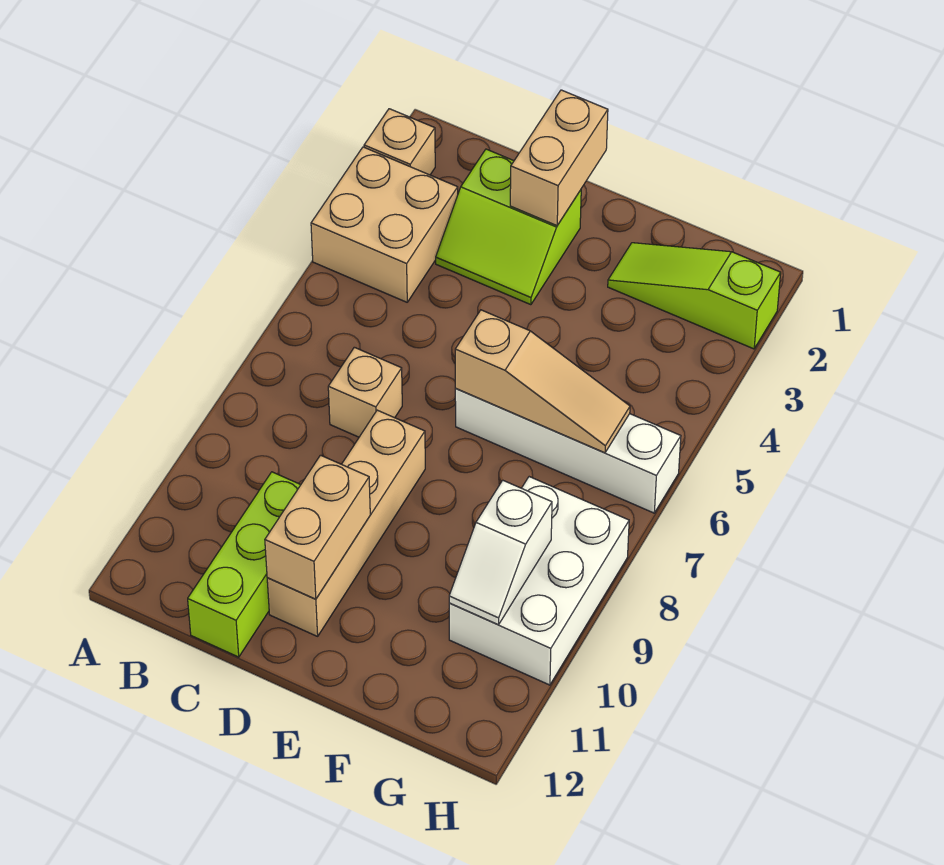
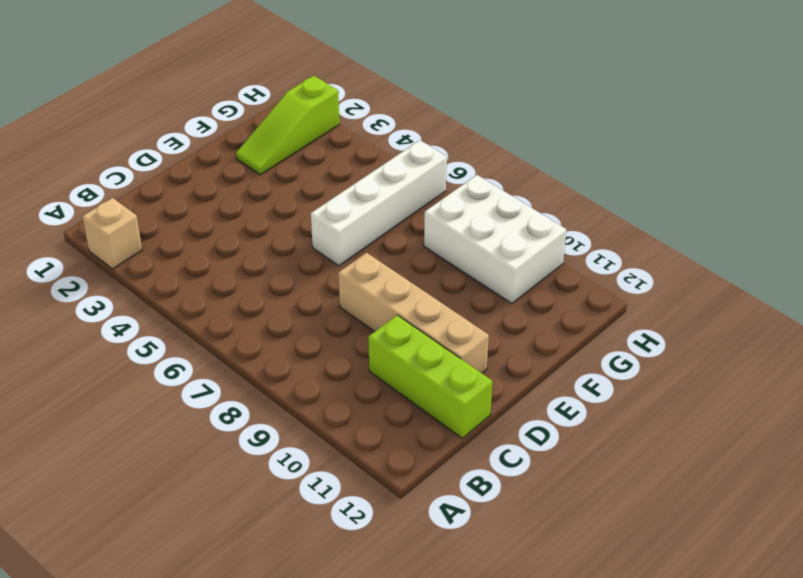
none -> tan 2x2 brick [311,147,458,302]
none -> lime 2x2 slope [436,149,581,305]
none -> tan 1x1 brick [328,347,402,437]

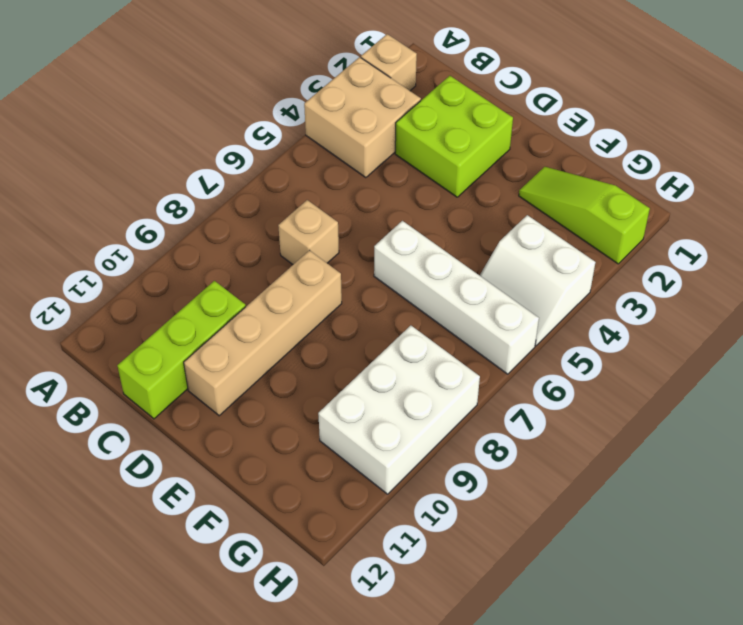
lime 2x2 brick [395,76,513,197] -> lime 2x2 slope [436,149,581,305]
white 2x2 slope [480,215,596,346] -> none
none -> tan 1x2 brick [510,90,608,226]
none -> tan 1x2 brick [265,455,370,599]
none -> tan 1x3 slope [455,310,630,453]

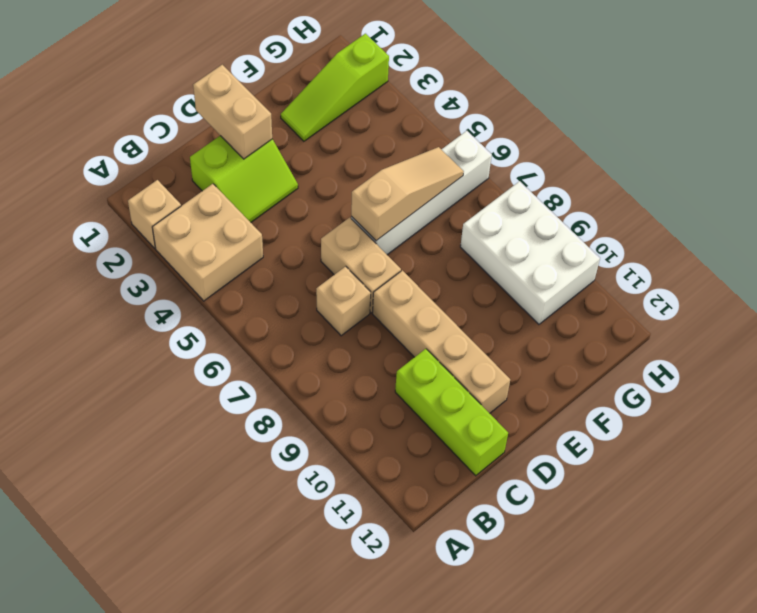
tan 1x2 brick [321,217,401,313] -> tan 1x2 brick moved to [265,455,370,599]
none -> white 1x2 slope [449,480,552,625]

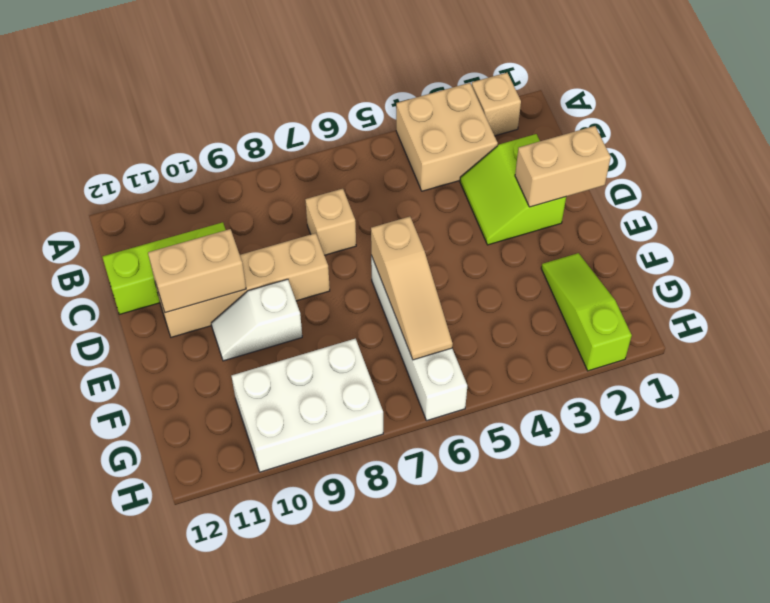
white 1x2 slope [211,279,302,361] -> white 1x2 slope moved to [449,480,552,625]

